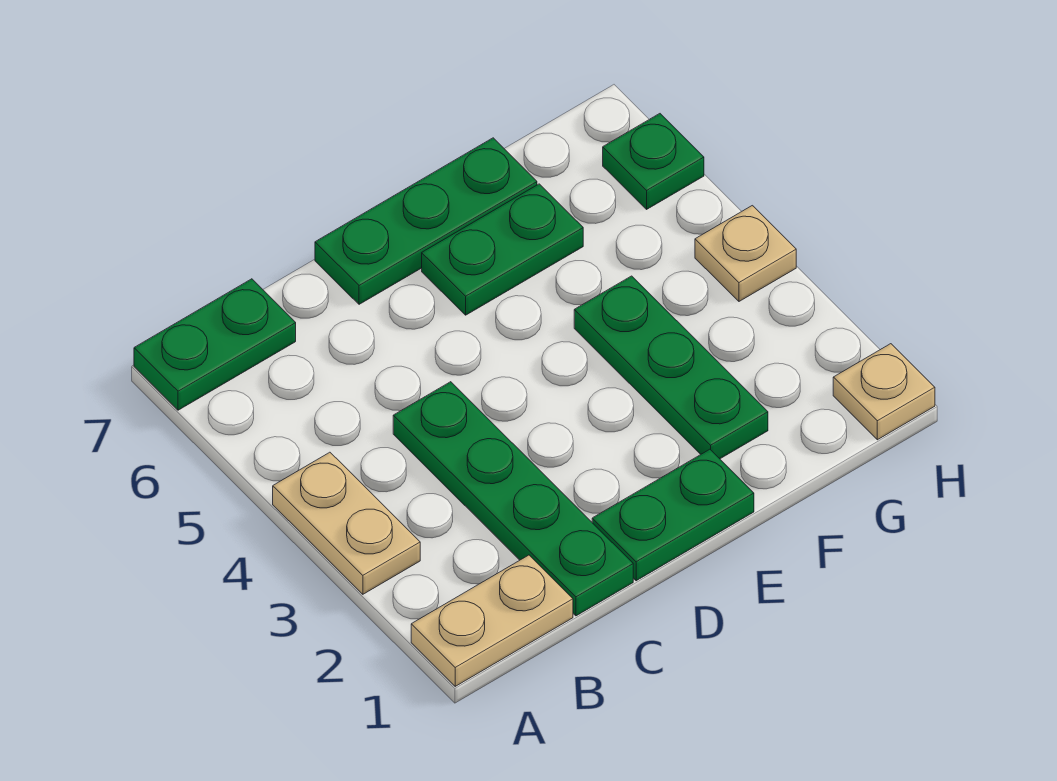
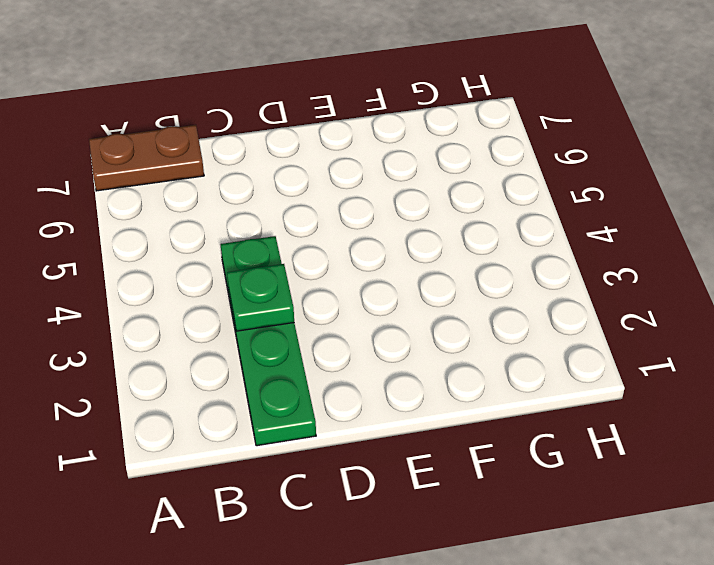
brown 1x2 plate [89,125,204,191] -> green 1x2 plate [134,279,296,410]
green 1x1 plate [227,264,294,331] -> green 1x1 plate moved to [603,114,704,209]
none -> tan 1x2 plate [411,555,573,686]
none -> tan 1x2 plate [273,452,420,594]

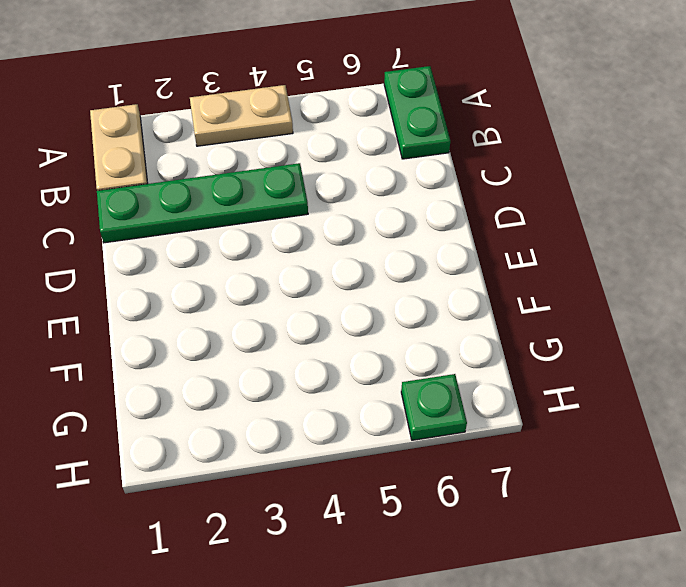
none -> green 1x2 plate [592,449,754,581]
none -> green 1x3 plate [315,138,537,304]

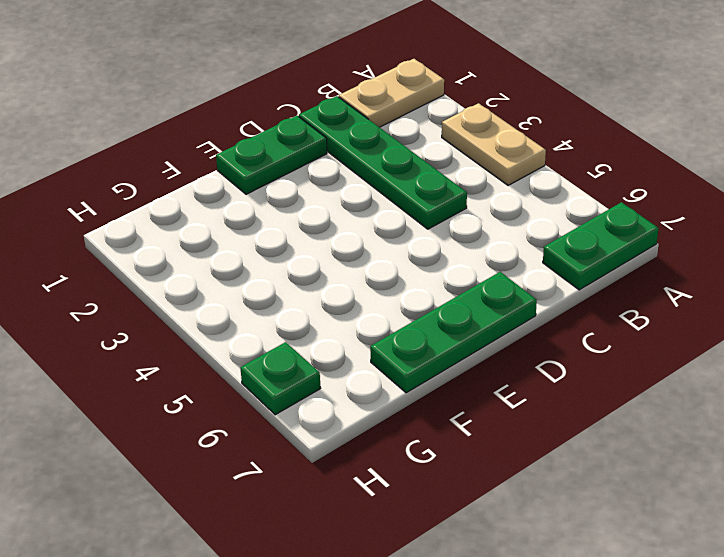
none -> green 1x2 plate [422,184,583,315]
none -> green 1x3 plate [574,276,768,459]

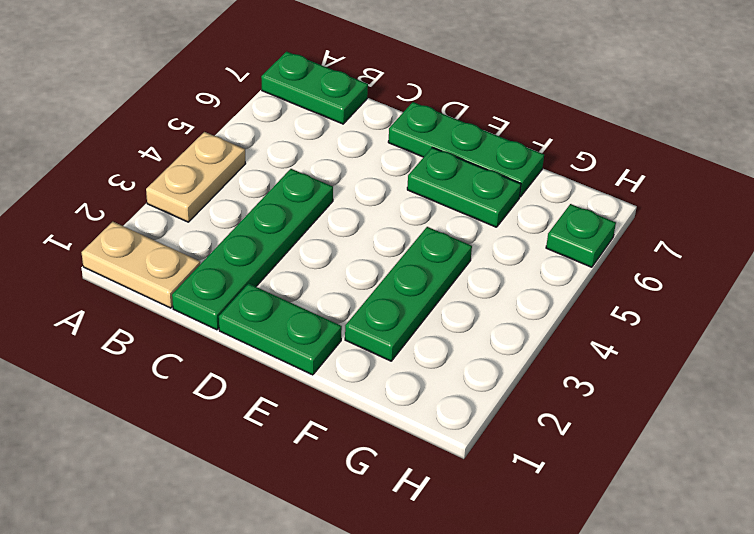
none -> tan 1x1 plate [833,344,935,440]
none -> tan 1x1 plate [695,206,796,301]

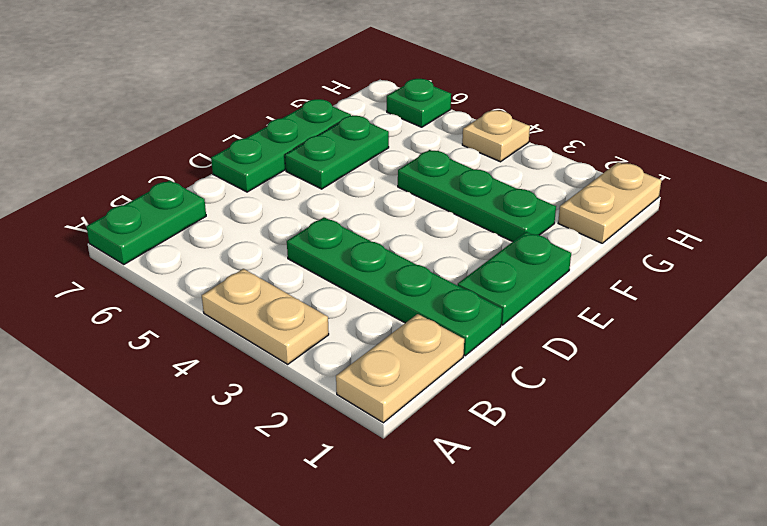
tan 1x2 plate [558,162,662,243] -> tan 1x1 plate [833,344,935,440]

